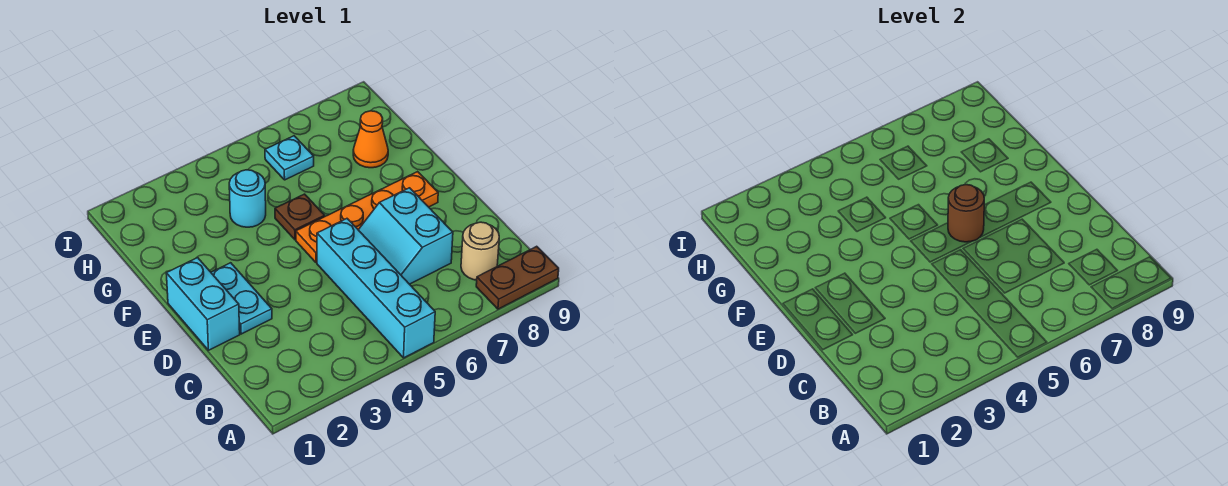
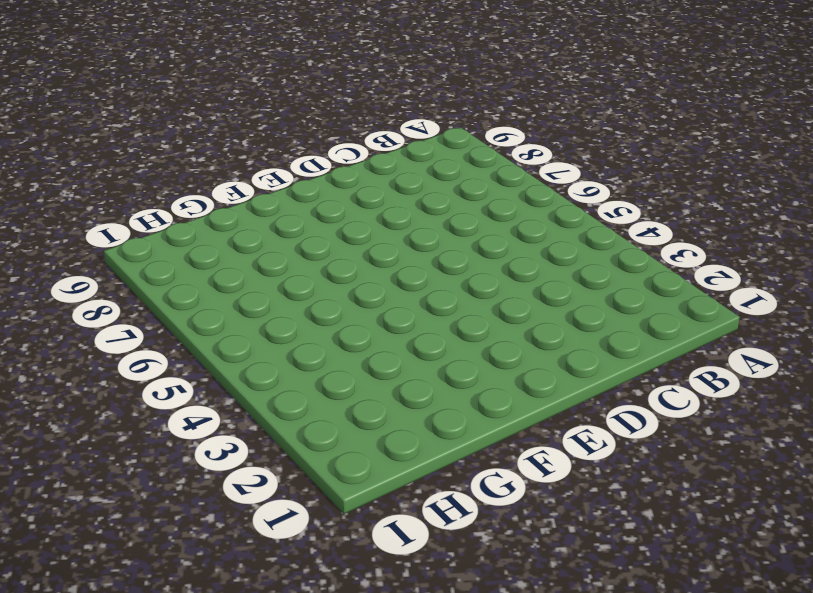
none -> cyan 1x4 brick [317,219,435,358]
none -> brown 1x2 plate [476,246,559,309]
none -> tan 1x1 round brick [461,222,499,280]

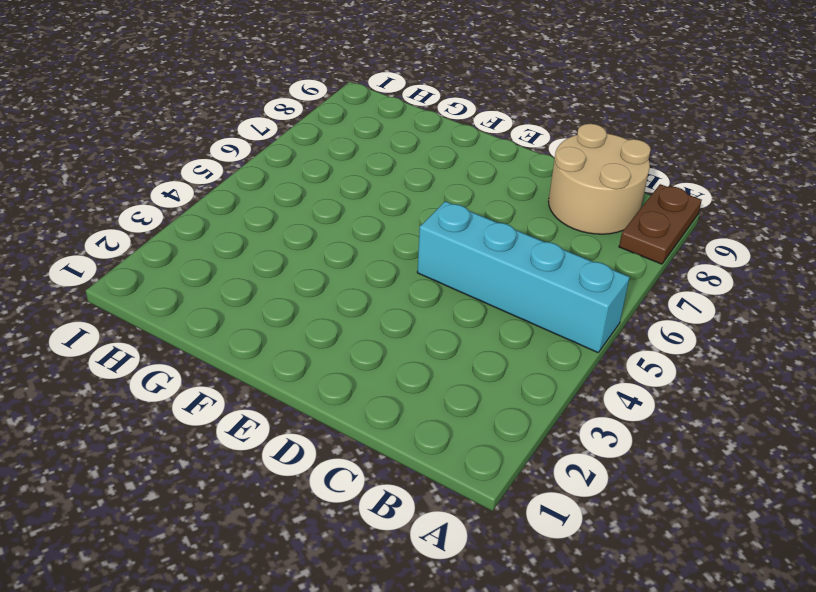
tan 2x2 round brick [548,124,651,234] -> tan 1x1 round brick [461,222,499,280]
none -> cyan 2x2 slope [359,188,453,284]
none -> cyan 1x2 brick [166,258,240,350]
none -> cyan 1x2 plate [211,263,272,334]

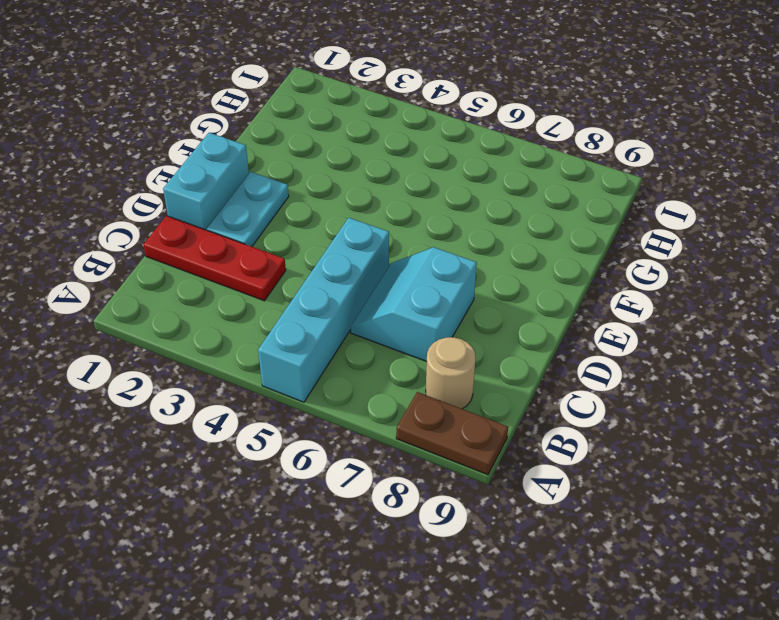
red 1x3 plate [144,216,286,301] -> none
none -> orange 1x4 plate [296,172,438,263]
none -> brown 1x1 plate [275,194,325,240]
none -> cyan 1x1 round brick [229,170,266,227]

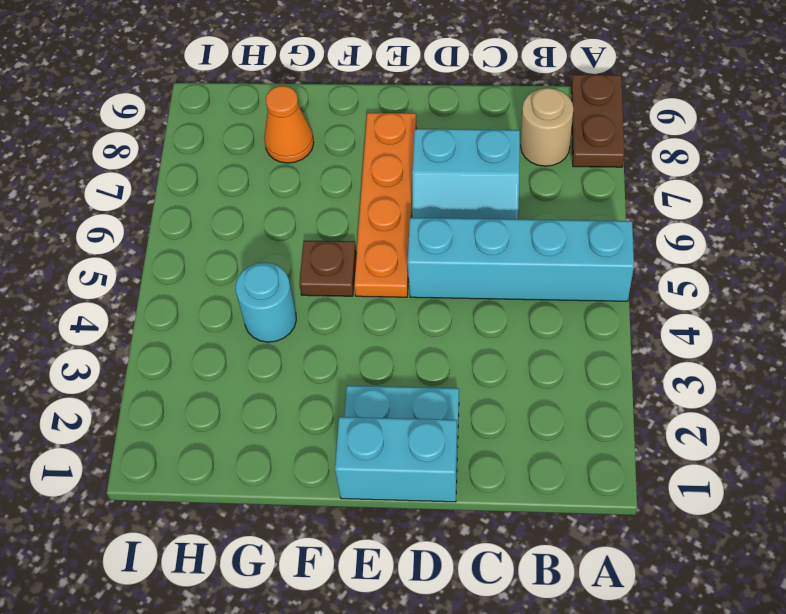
none -> cyan 1x1 plate [265,136,314,180]
none -> brown 1x1 round brick [948,185,984,242]

